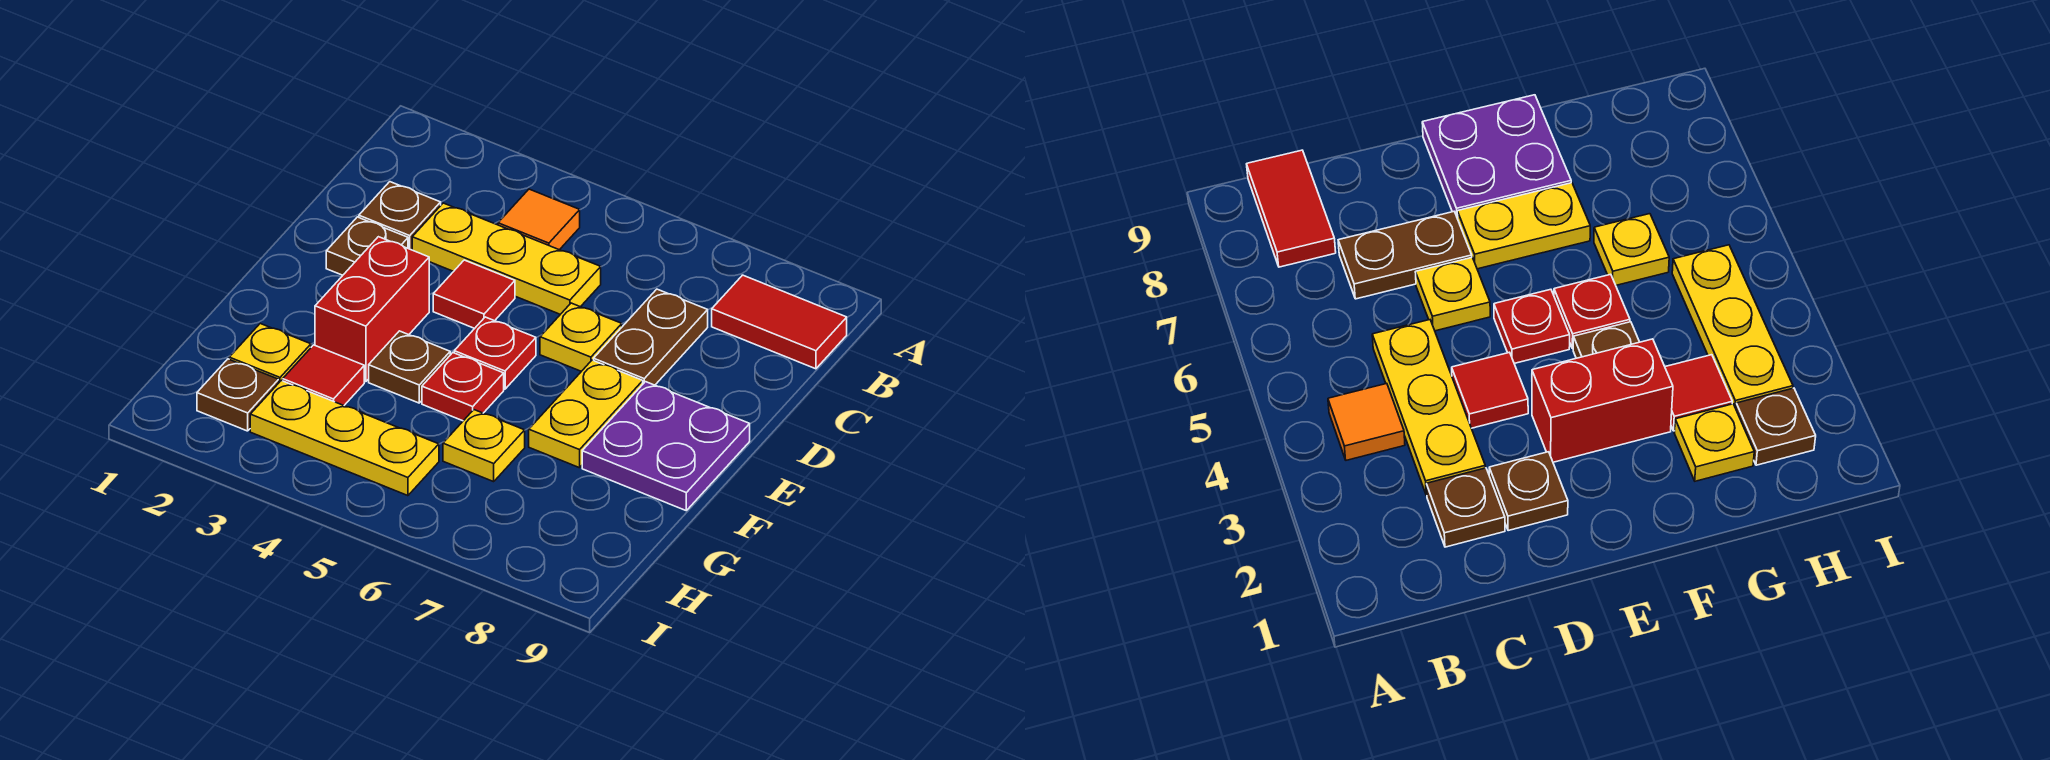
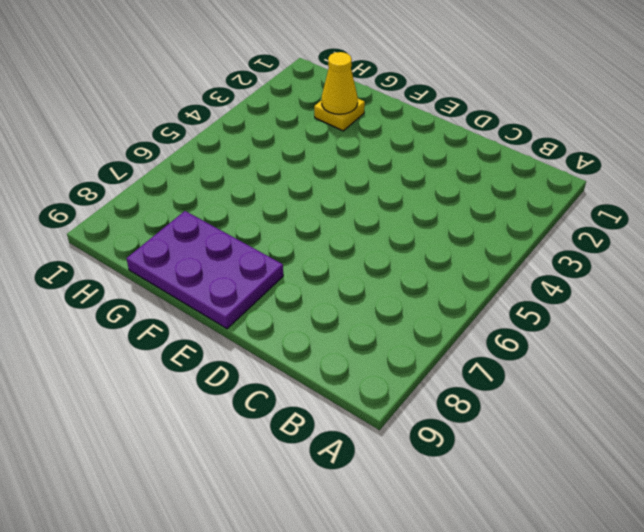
purple 2x3 plate [127,211,283,329] -> purple 2x2 plate [582,382,750,510]
yellow 1x1 cone [322,52,358,114] -> none
none -> orange 1x1 tile [498,189,580,250]
none -> red 1x2 tile [712,275,847,369]
none -> brown 1x1 plate [359,182,441,250]

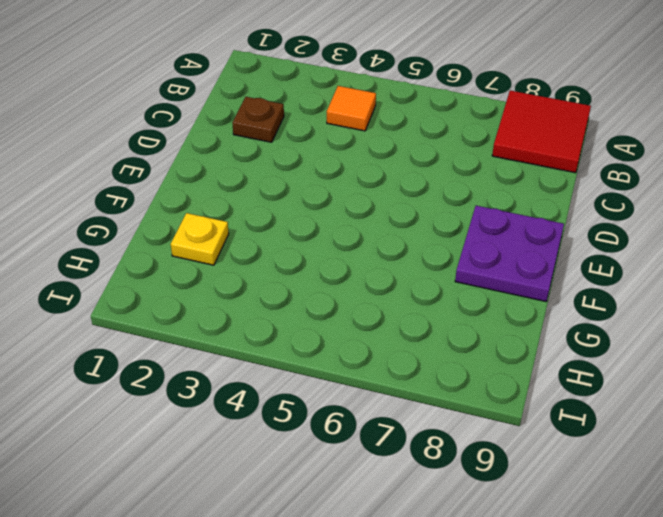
red 2x2 tile [492,91,591,173] -> red 1x2 tile [712,275,847,369]
none -> yellow 1x3 plate [412,203,601,314]
none -> brown 1x2 plate [594,289,708,385]
none -> brown 1x1 plate [326,217,408,275]

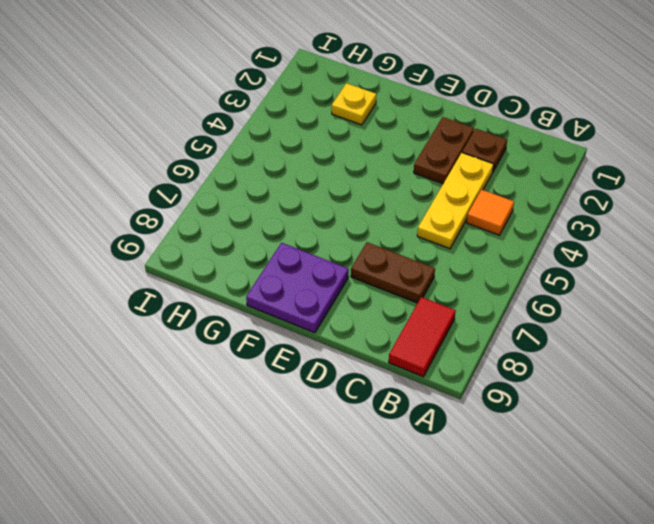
brown 1x2 plate [414,117,474,184] -> brown 1x1 plate [326,217,408,275]
none -> red 1x1 tile [433,260,515,328]
none -> yellow 1x1 plate [540,303,622,371]
none -> red 1x2 brick [315,237,429,382]

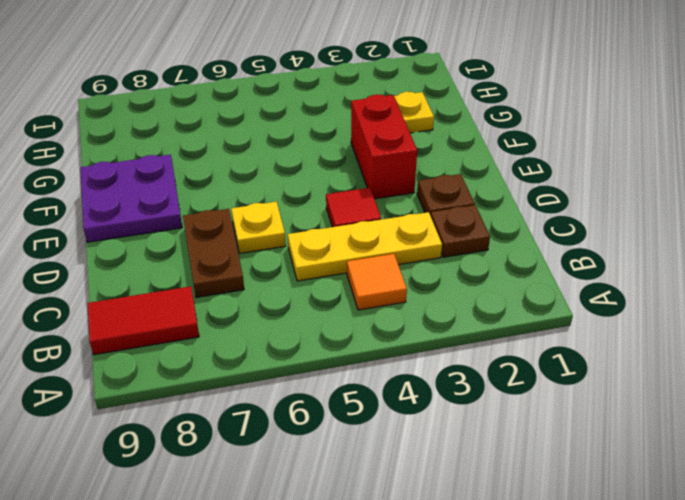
none -> red 1x1 plate [454,317,536,389]
none -> yellow 1x2 plate [529,360,643,468]
none -> brown 1x1 plate [369,331,450,403]

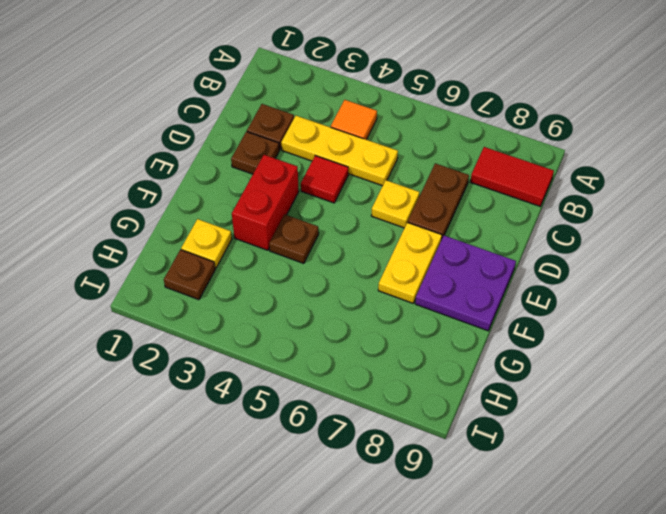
none -> red 1x1 plate [454,317,536,389]
none -> red 1x1 plate [422,353,504,421]
none -> red 1x1 tile [283,345,364,405]

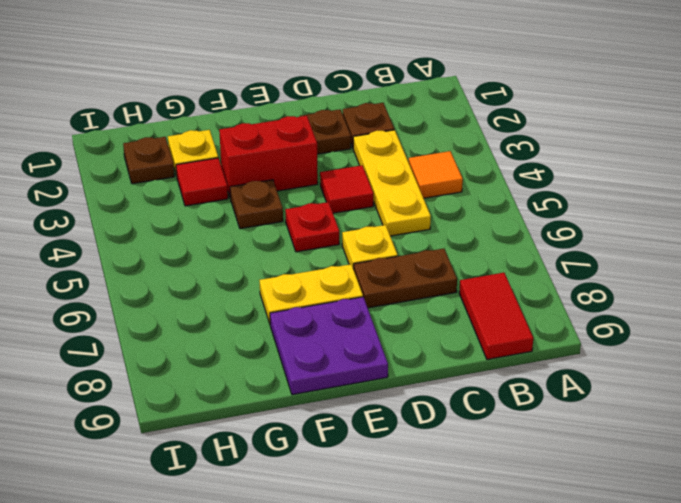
none -> red 1x1 plate [422,353,504,421]
none -> yellow 1x1 plate [443,410,525,482]
none -> yellow 1x3 plate [250,381,439,496]

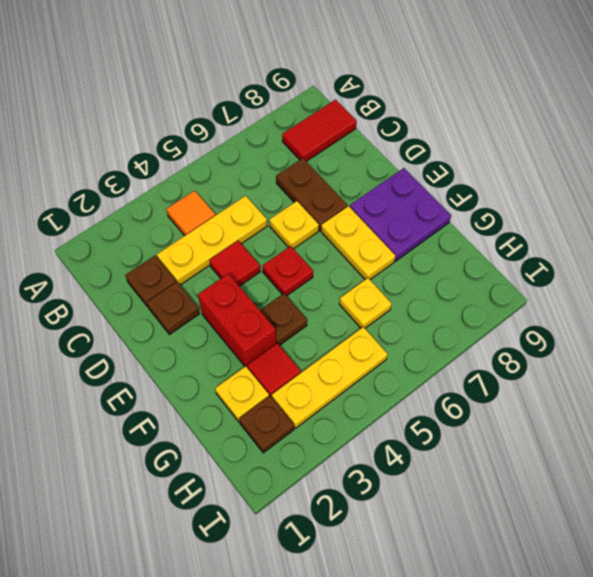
none -> red 1x1 plate [422,353,504,421]

